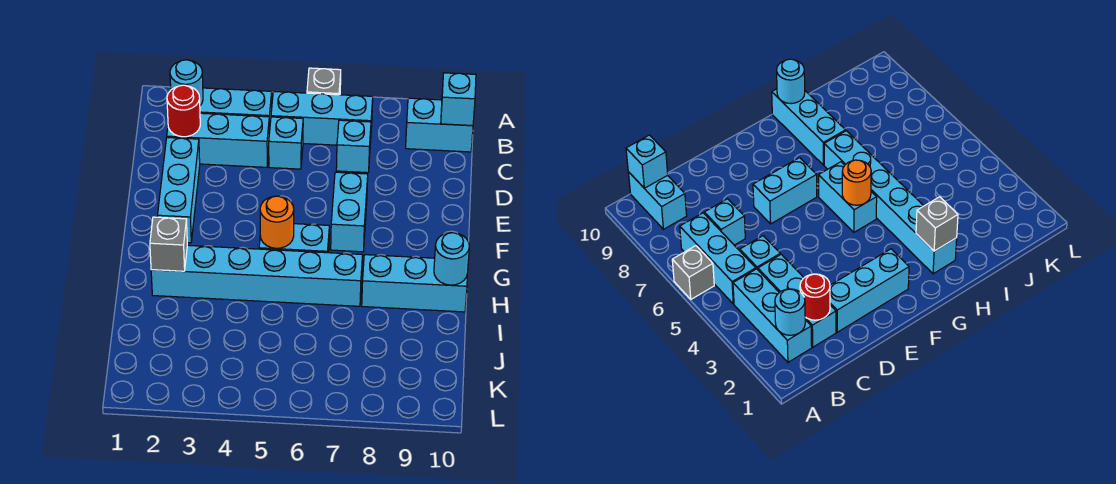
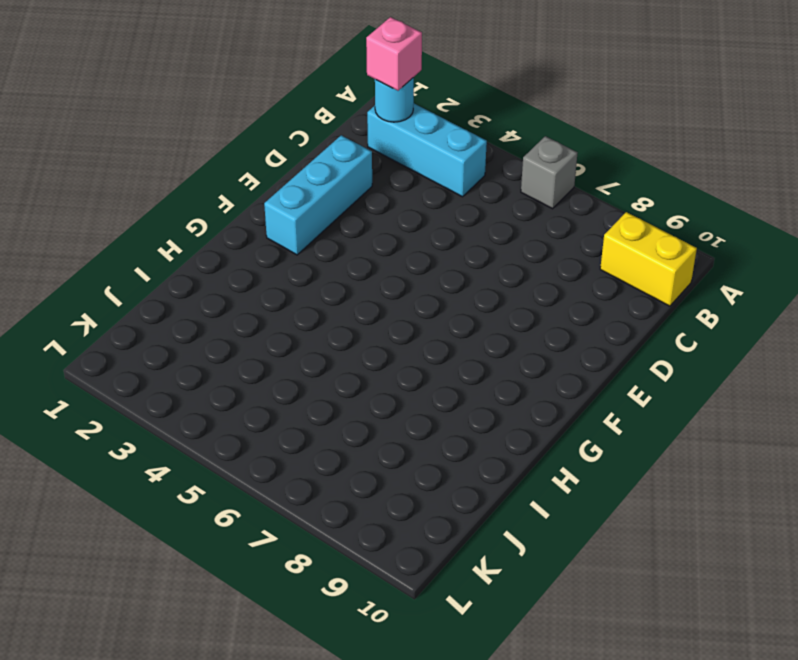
pink 1x1 brick [366,17,422,91] -> none
yellow 1x2 brick [600,212,697,306] -> cyan 1x2 brick [406,98,473,152]
none -> cyan 1x3 brick [271,92,373,145]
none -> cyan 1x3 brick [167,113,269,167]
none -> cyan 1x1 brick [269,117,303,169]

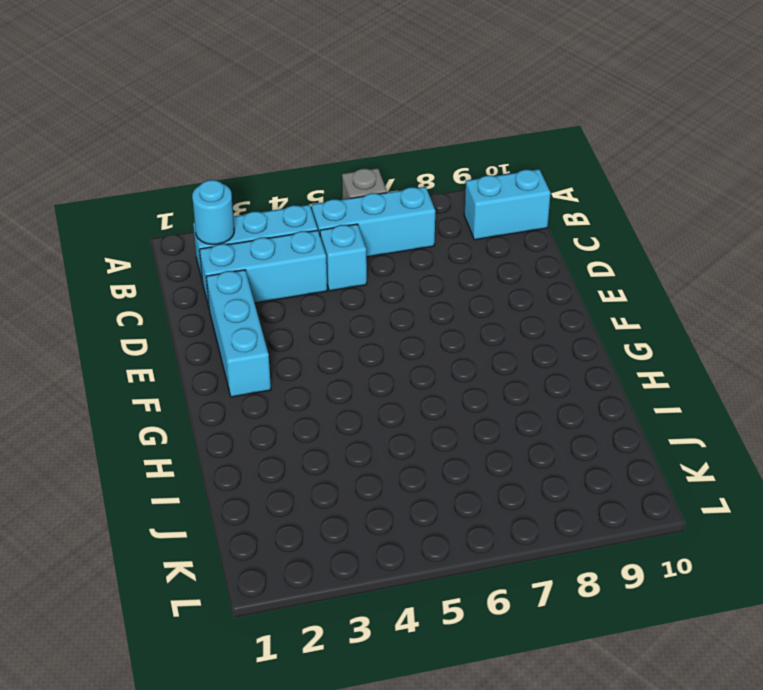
none -> cyan 1x1 brick [336,120,371,173]
none -> cyan 1x2 brick [331,172,368,252]
none -> cyan 1x2 brick [259,224,329,253]

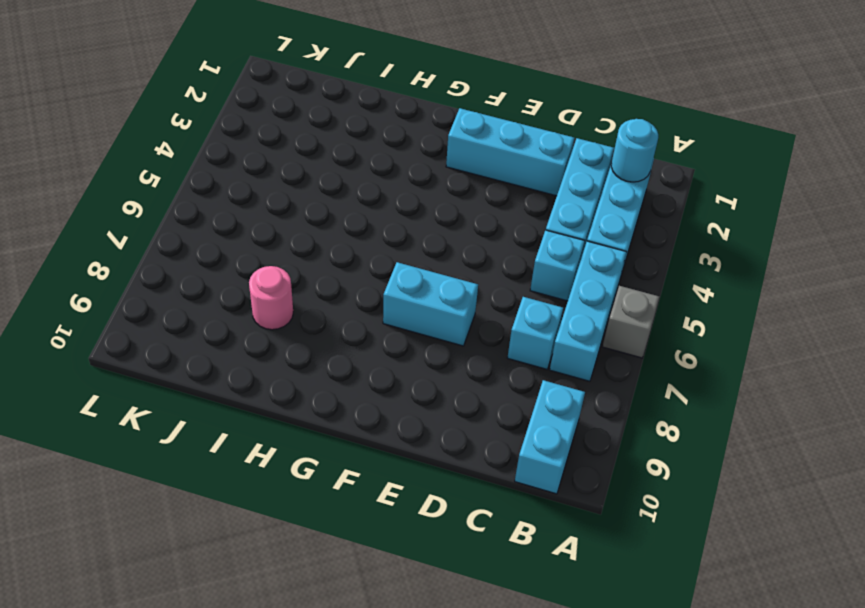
pink 1x1 round brick [249,266,293,330] -> none
none -> cyan 1x2 brick [259,224,329,253]
none -> cyan 1x6 brick [151,245,363,306]
none -> cyan 1x3 brick [362,255,467,312]

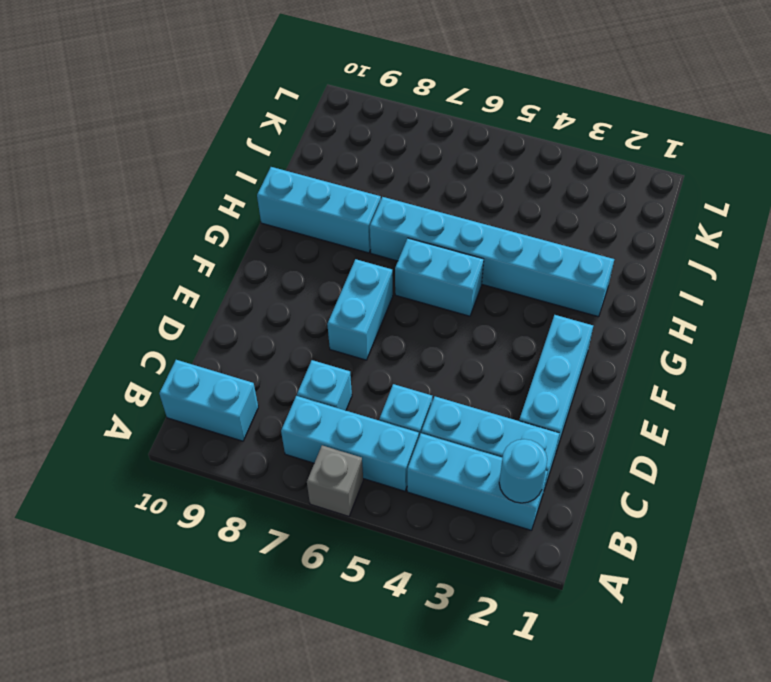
none -> cyan 1x1 brick [441,73,476,126]
none -> red 1x1 round brick [167,85,200,137]
none -> orange 1x1 round brick [260,196,294,248]

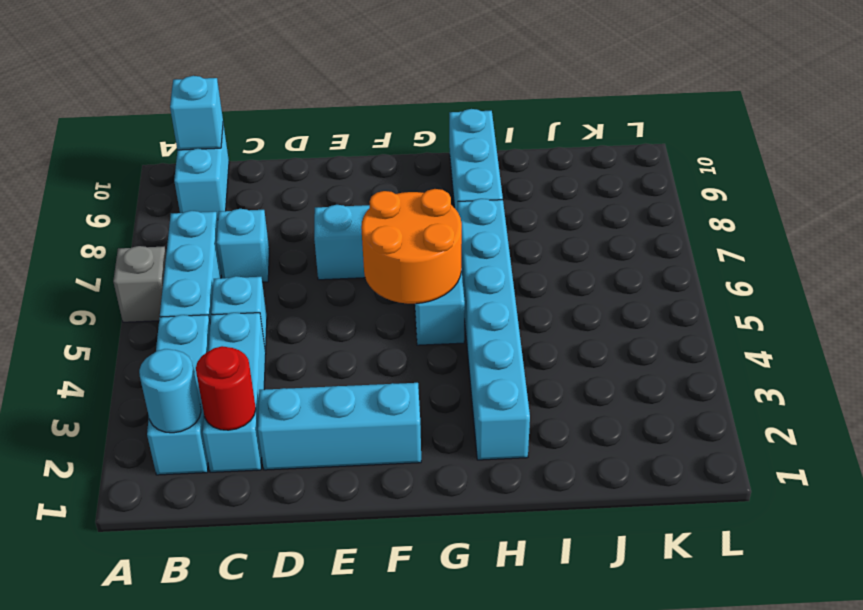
orange 2x2 round brick [361,189,462,304] -> orange 1x1 round brick [260,196,294,248]
none -> grey 1x1 brick [150,217,187,271]
none -> cyan 1x1 round brick [434,233,469,285]

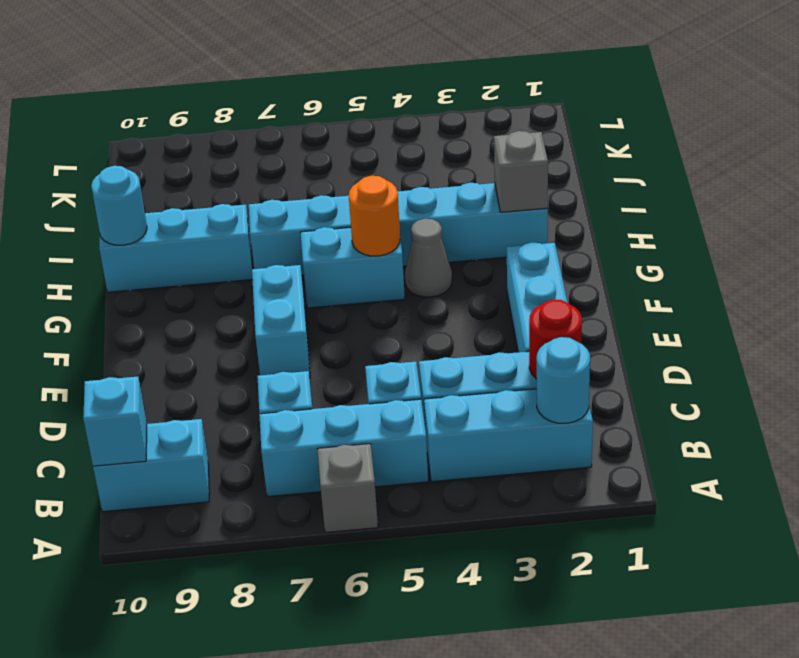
grey 1x1 cone [405,219,452,297] -> none

